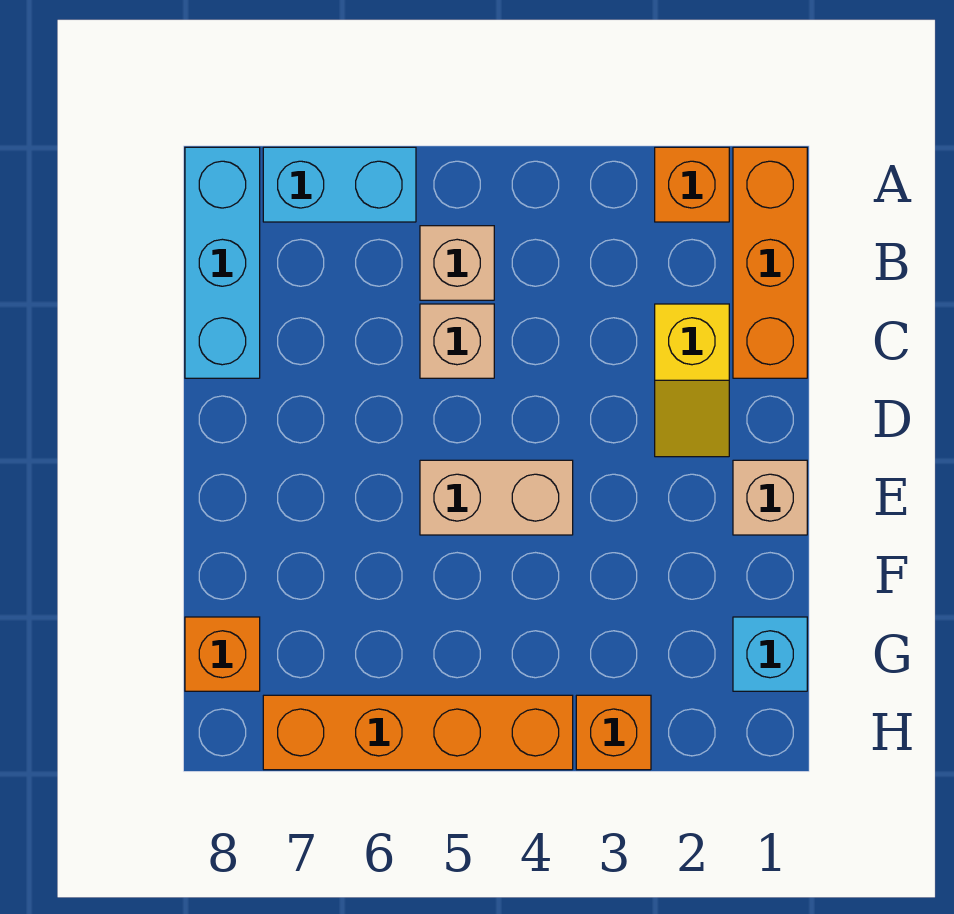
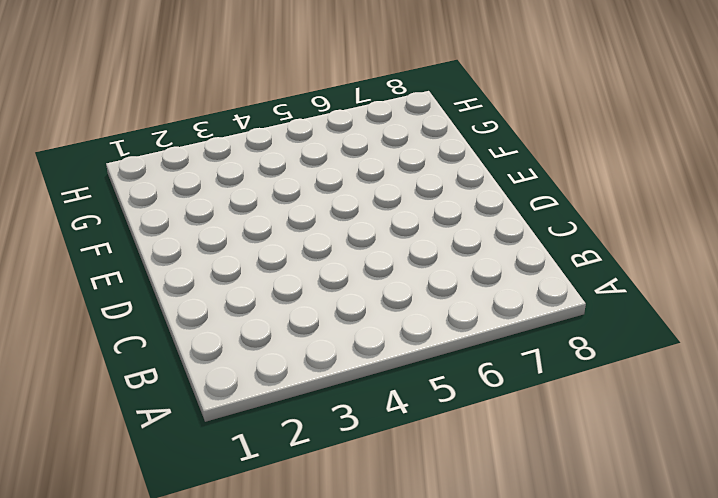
none -> orange 1x3 brick [733,147,807,378]
none -> orange 1x1 brick [655,147,729,222]
none -> cyan 1x2 brick [263,147,416,222]

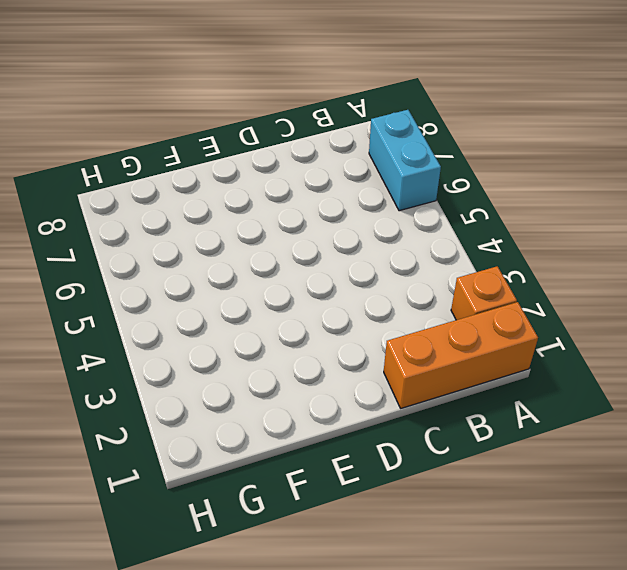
none -> cyan 1x3 brick [185,147,260,378]
none -> tan 1x1 brick [420,226,494,300]
none -> yellow 1x2 slope [655,304,729,457]

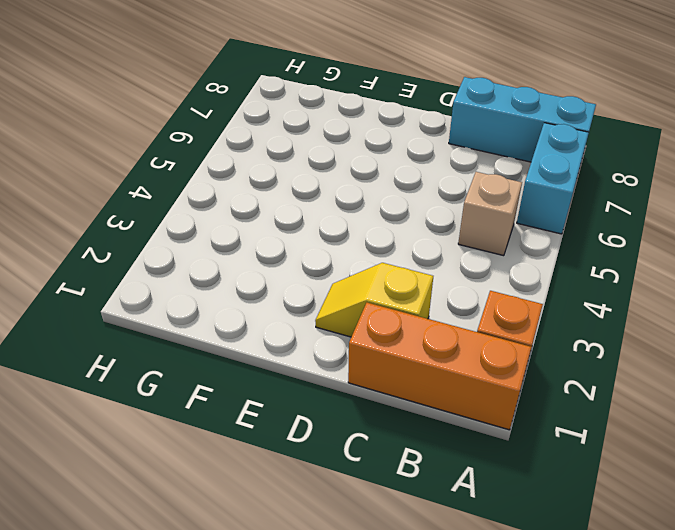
none -> tan 1x1 brick [420,304,494,378]
none -> tan 1x1 brick [733,460,807,535]
none -> tan 1x2 brick [420,460,573,535]

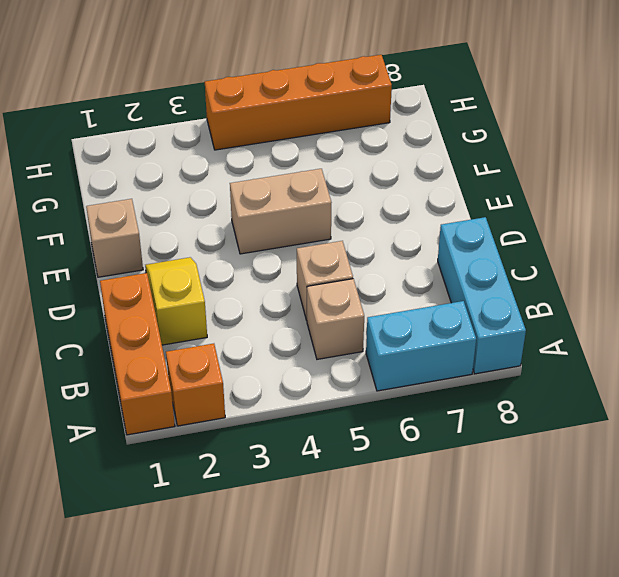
none -> cyan 1x1 brick [733,617,807,691]
none -> orange 1x1 brick [185,617,260,691]
none -> orange 1x1 brick [576,695,651,770]

